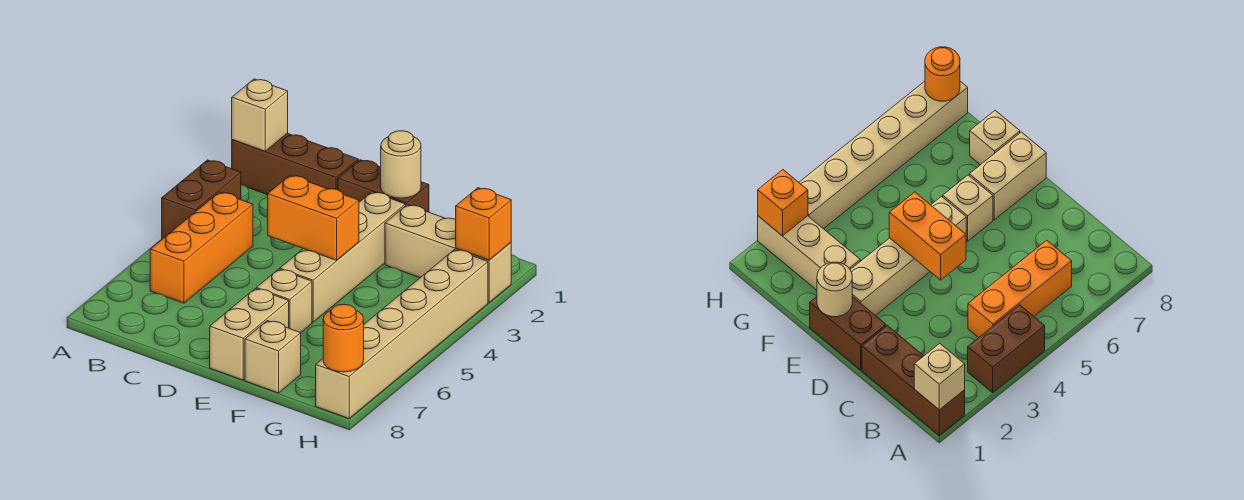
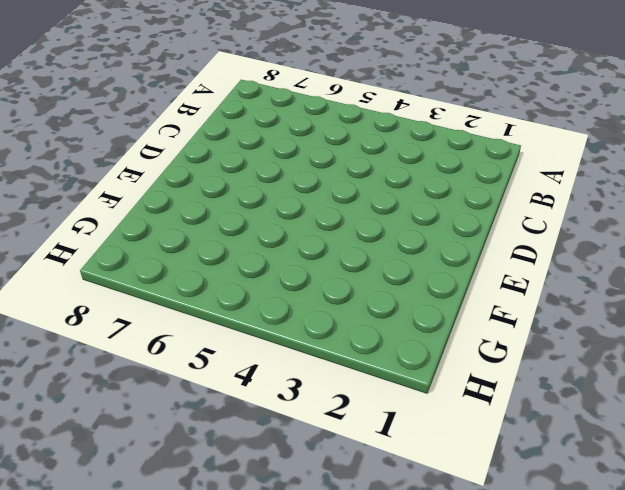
none -> brown 1x3 brick [232,133,358,195]
none -> brown 1x2 brick [162,160,241,239]
none -> orange 1x3 brick [150,192,253,303]

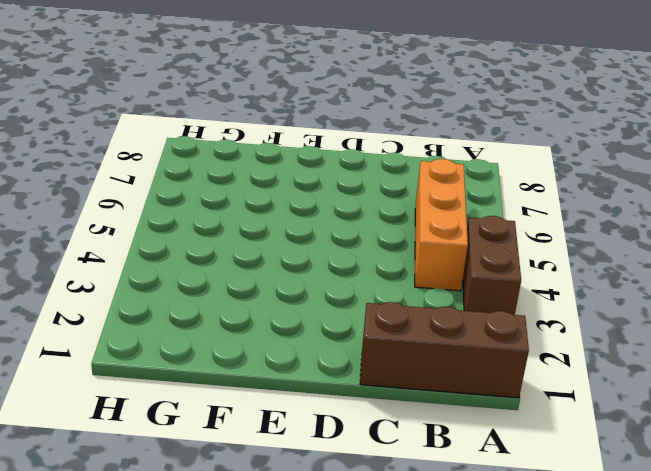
none -> brown 1x2 brick [338,160,429,212]
none -> tan 1x4 brick [280,192,406,322]
none -> tan 1x1 brick [256,269,312,333]

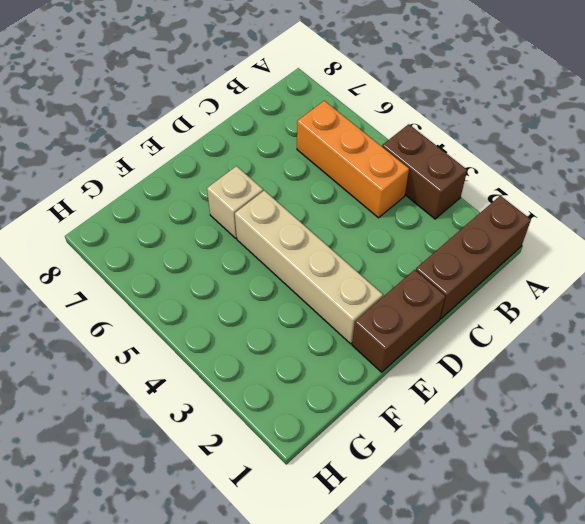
none -> tan 1x2 brick [210,289,289,380]
none -> tan 1x3 brick [385,205,511,302]
none -> tan 1x1 brick [245,321,301,393]

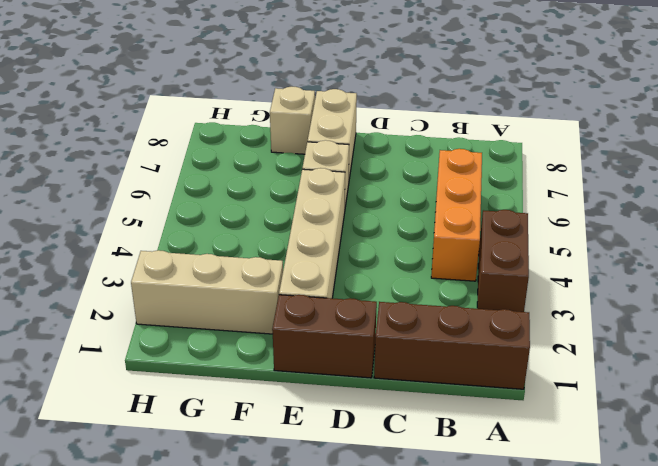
none -> tan 1x6 brick [316,250,488,418]
none -> tan 1x1 brick [232,79,288,151]
none -> orange 1x2 brick [268,175,359,260]

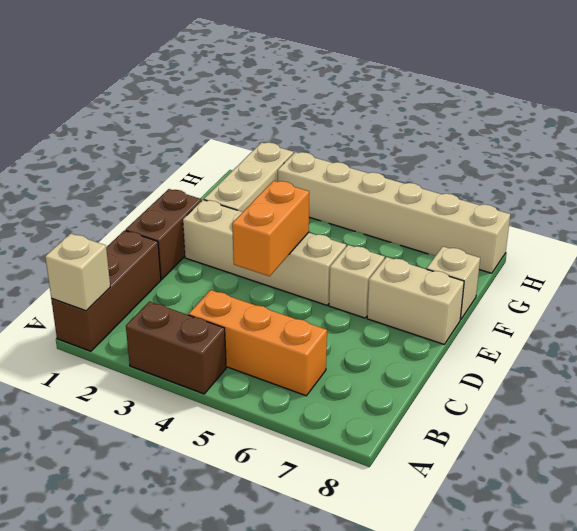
none -> tan 1x1 round brick [381,131,421,198]
none -> orange 1x1 brick [456,188,511,260]
none -> orange 1x1 round brick [323,304,364,372]

